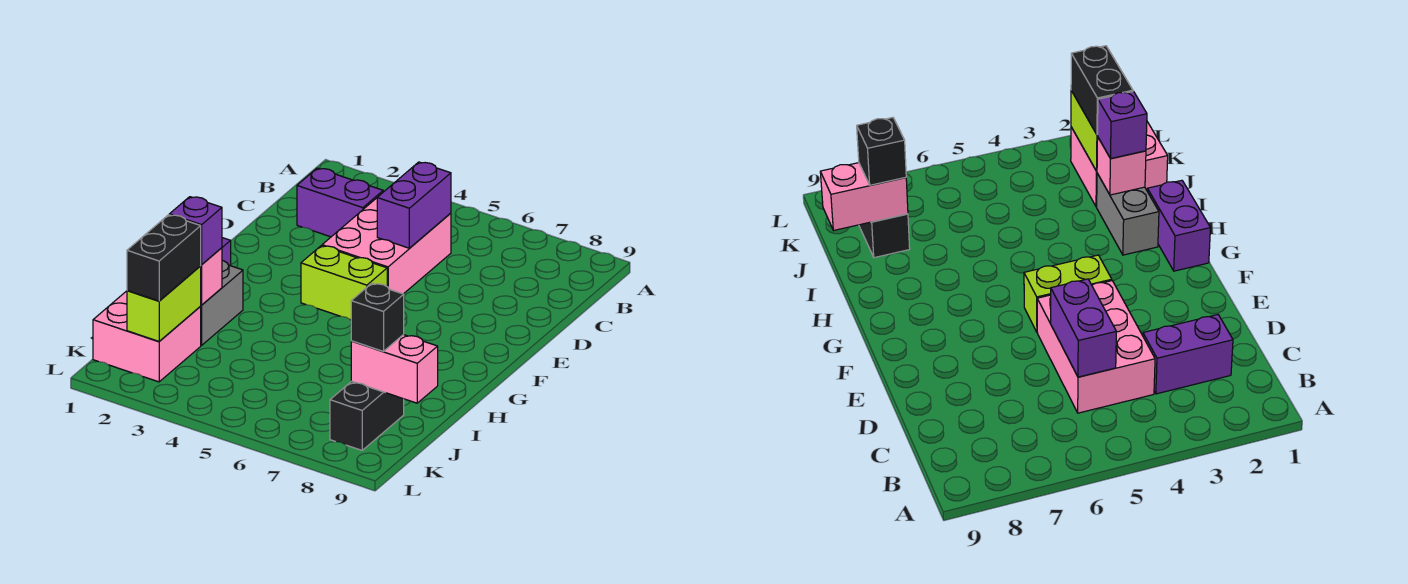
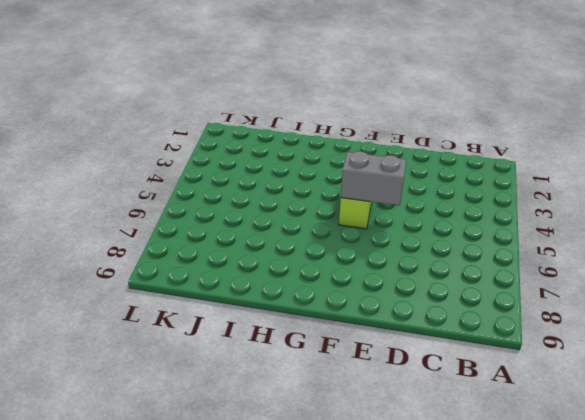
grey 1x2 brick [341,151,406,206] -> grey 1x2 brick moved to [201,261,243,345]
none -> purple 1x2 brick [297,168,383,237]
none -> pink 2x3 brick [322,198,451,294]
none -> purple 1x2 brick [1147,180,1210,271]

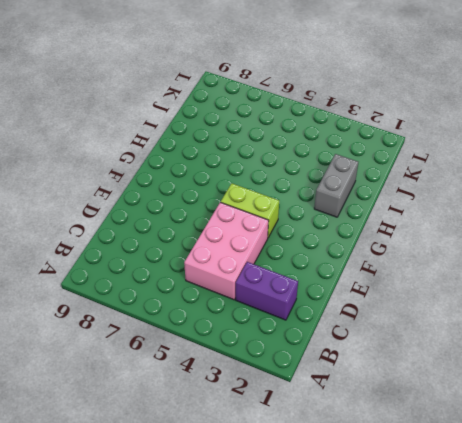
none -> purple 1x2 brick [1147,180,1210,271]
none -> pink 2x2 brick [93,291,201,382]
none -> black 1x2 brick [330,381,404,450]

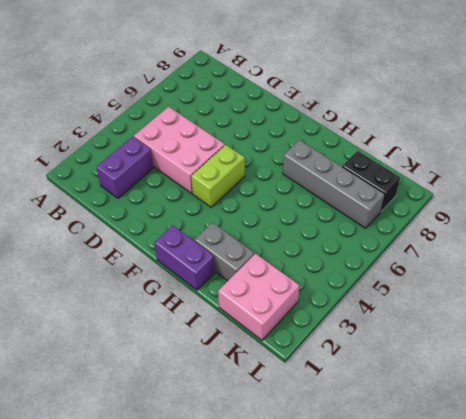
grey 1x4 brick [283,140,385,228] -> none
none -> purple 1x2 brick [377,162,451,248]
none -> pink 1x1 brick [201,248,222,305]
none -> lime 1x2 brick [127,266,201,341]

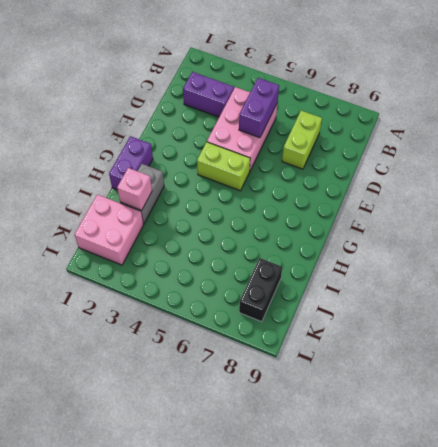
lime 1x2 brick [282,111,322,169] -> lime 1x2 brick moved to [127,266,201,341]
none -> pink 1x2 brick [351,335,438,403]
none -> purple 1x1 brick [169,197,222,265]
none -> black 1x2 brick [127,215,201,301]

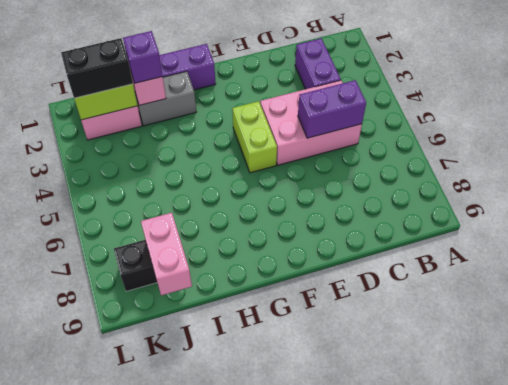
none -> black 1x1 brick [351,283,404,351]

